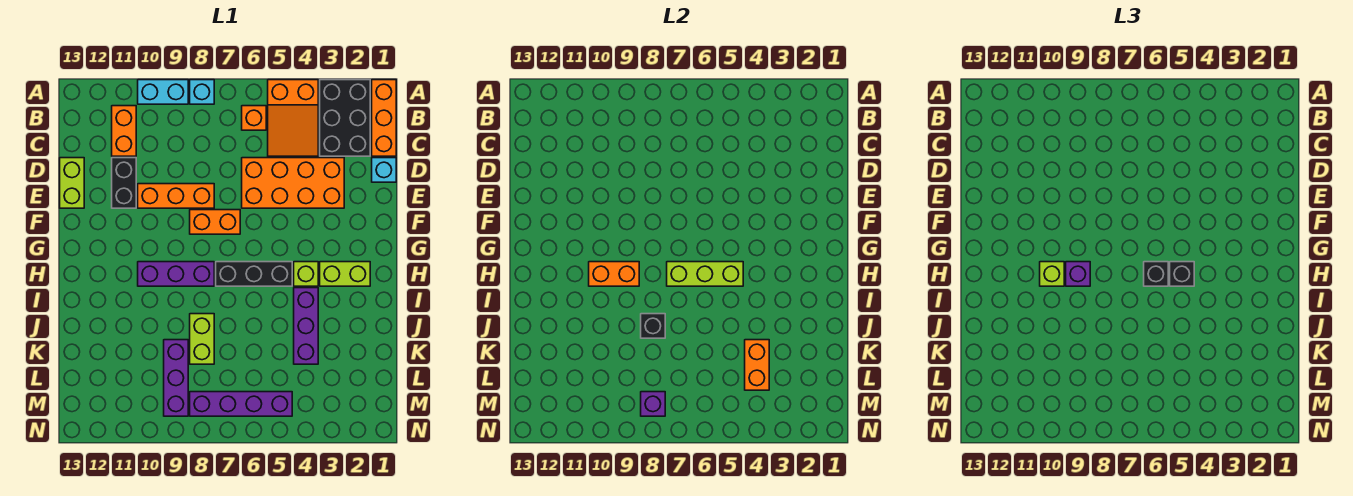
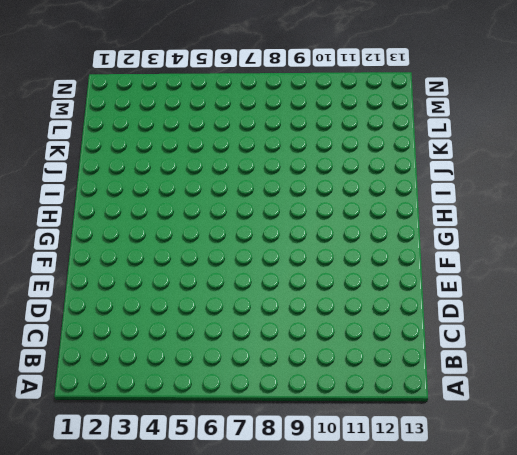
none -> orange 1x3 brick [372,80,396,156]
none -> black 2x3 brick [320,80,370,156]
none -> orange 2x3 slope [268,80,318,156]
none -> cyan 1x1 brick [190,80,214,104]

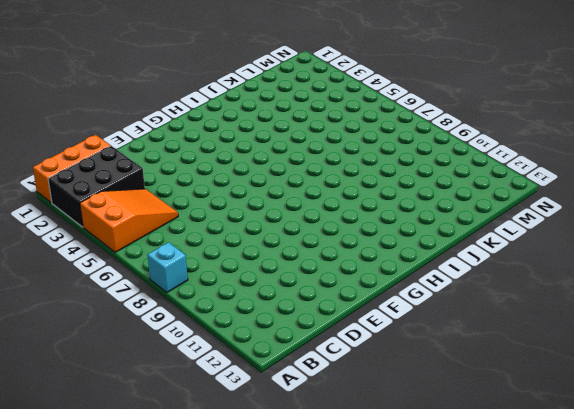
none -> cyan 1x2 brick [138,80,188,104]
none -> orange 1x1 brick [242,106,266,130]
none -> orange 1x2 brick [112,106,136,156]
none -> cyan 1x1 brick [372,158,396,182]

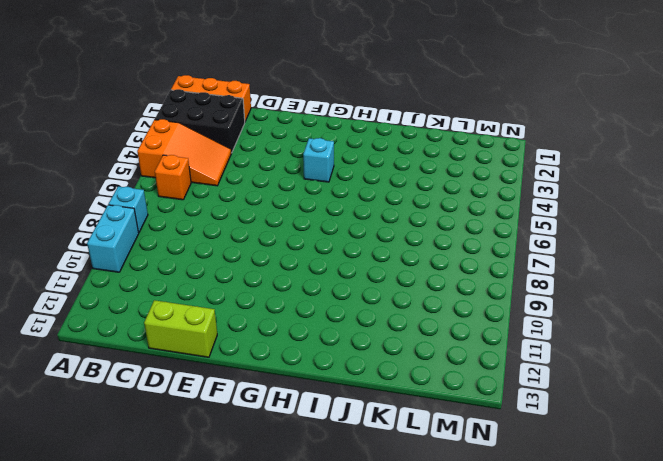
cyan 1x1 brick [303,138,334,182] -> cyan 1x1 brick moved to [372,158,396,182]
none -> orange 1x2 brick [112,106,136,156]
none -> orange 2x4 brick [242,158,344,208]
none -> black 1x2 brick [112,158,136,208]
none -> orange 1x3 brick [138,184,214,208]

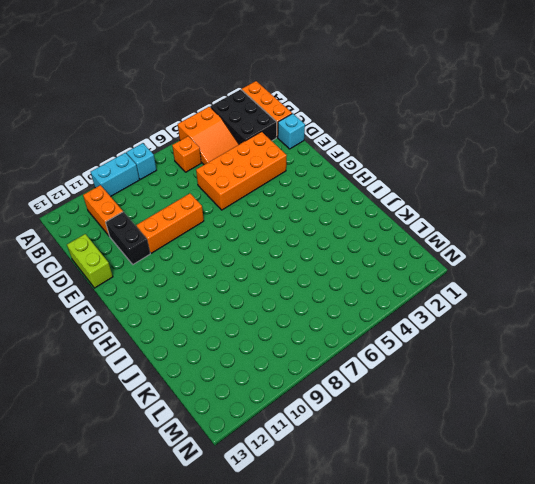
none -> orange 1x2 brick [190,210,240,234]
none -> lime 1x2 brick [320,262,370,286]
none -> lime 1x1 brick [294,262,318,286]
none -> black 1x3 brick [216,262,292,286]

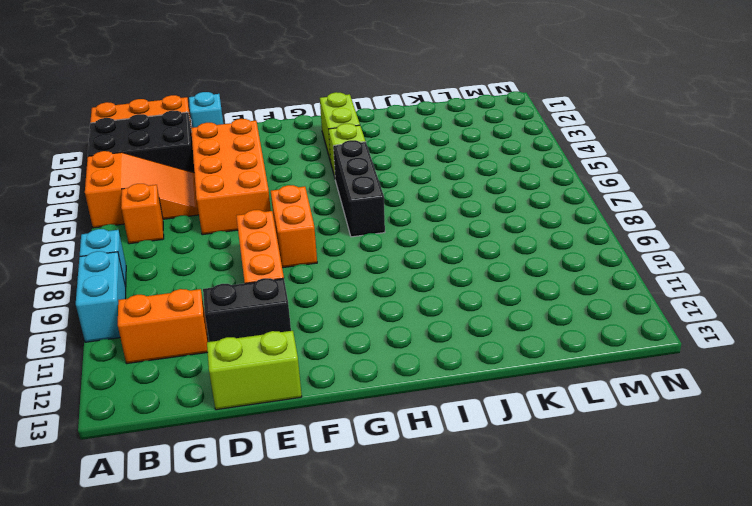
none -> purple 1x3 brick [138,262,214,286]
none -> purple 1x3 brick [294,288,318,364]
none -> lime 1x2 brick [190,314,214,364]
none -> purple 1x3 brick [164,340,188,416]

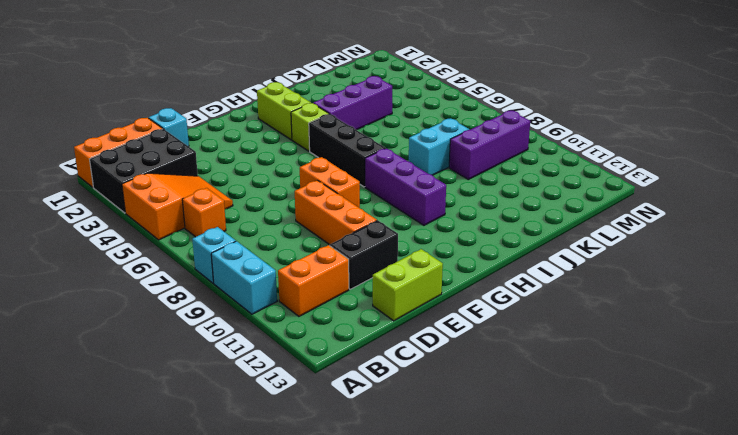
cyan 1x2 brick [409,119,469,175] -> lime 1x2 brick [190,314,214,364]
none -> orange 2x4 brick [242,158,344,208]
none -> purple 1x4 brick [190,392,292,416]
none -> lime 1x3 brick [667,262,743,286]
none -> orange 1x2 brick [589,262,639,286]

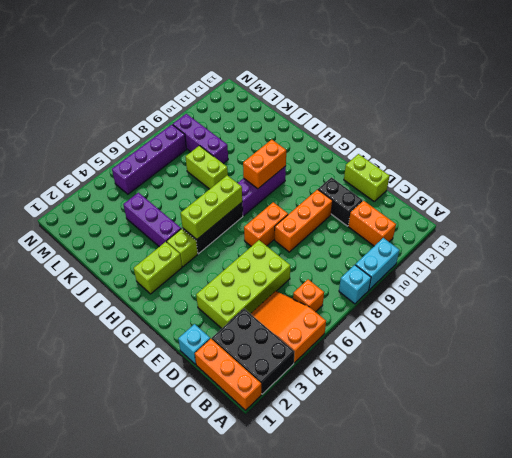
lime 2x4 brick [196,240,291,328] -> orange 2x4 brick [242,158,344,208]
none -> black 1x1 brick [641,314,665,338]
none -> orange 1x2 brick [745,340,769,390]
none -> purple 1x1 brick [641,392,665,416]
none -> black 1x1 brick [1170,262,1194,286]

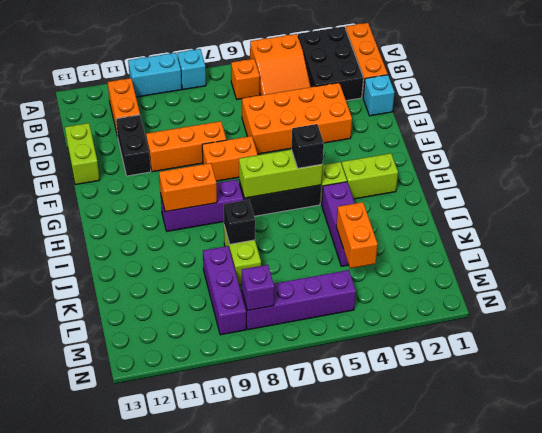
none -> black 1x1 brick [1144,262,1168,286]
none -> purple 1x1 brick [1066,262,1090,286]
none -> lime 1x1 brick [1040,262,1064,286]

